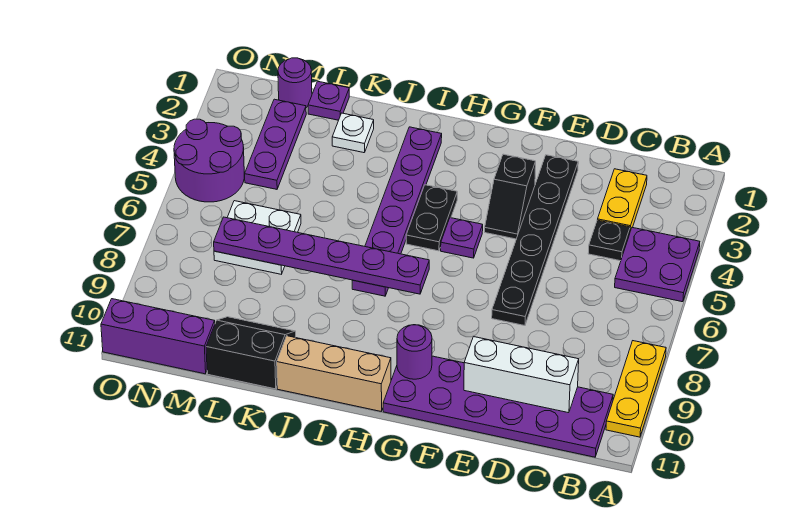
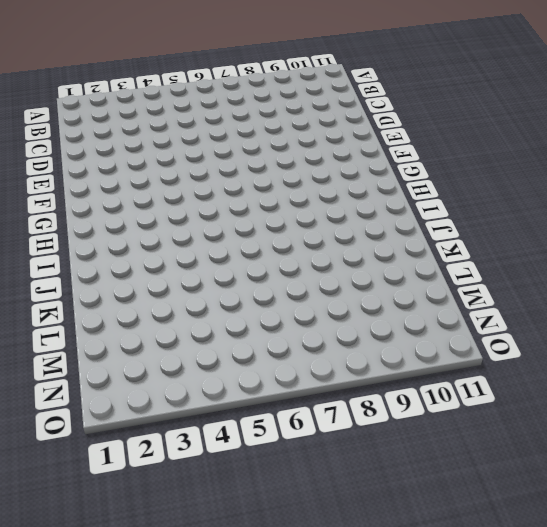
none -> purple 2x2 plate [615,227,700,302]
none -> yellow 1x3 plate [606,341,666,437]
none -> purple 2x6 plate [383,356,613,457]

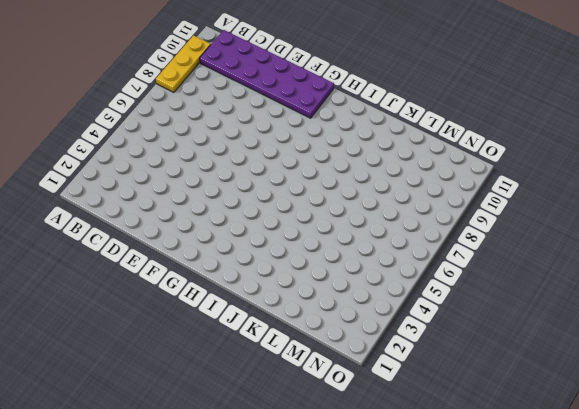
none -> purple 2x2 plate [615,227,700,302]
none -> yellow 1x2 plate [598,169,647,231]
none -> black 1x1 plate [588,220,630,261]

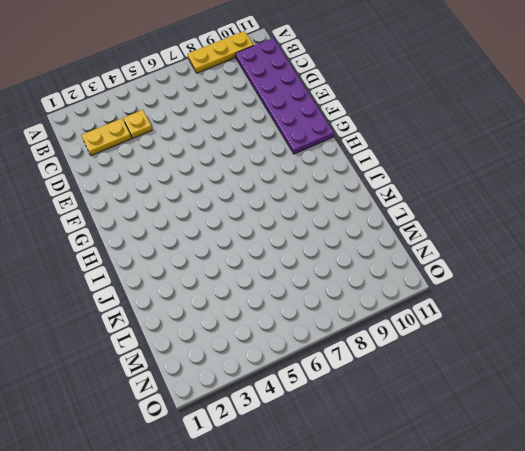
yellow 1x1 plate [123,110,152,138] -> black 1x1 plate [588,220,630,261]
none -> purple 2x2 plate [615,227,700,302]
none -> black 1x6 plate [492,155,578,326]
none -> black 1x2 slope [485,154,536,239]

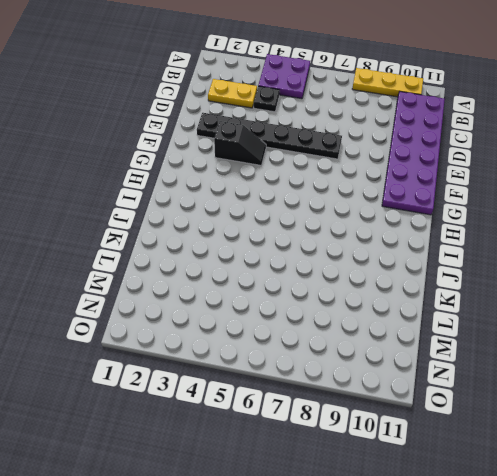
none -> purple 1x1 plate [441,218,483,258]
none -> black 1x2 plate [406,185,457,251]
none -> tan 1x3 brick [277,336,391,411]

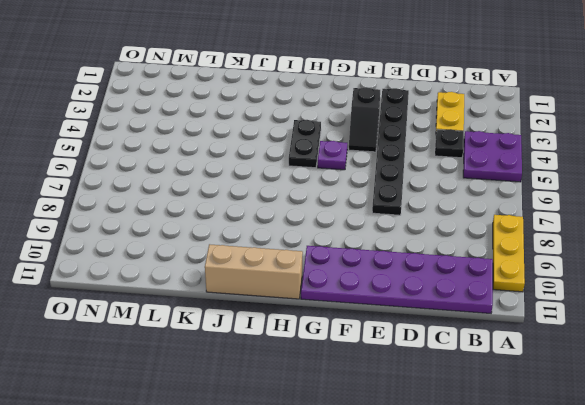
none -> purple 1x6 plate [352,127,442,296]
none -> white 1x1 plate [332,113,374,153]
none -> black 2x2 slope [206,317,296,389]

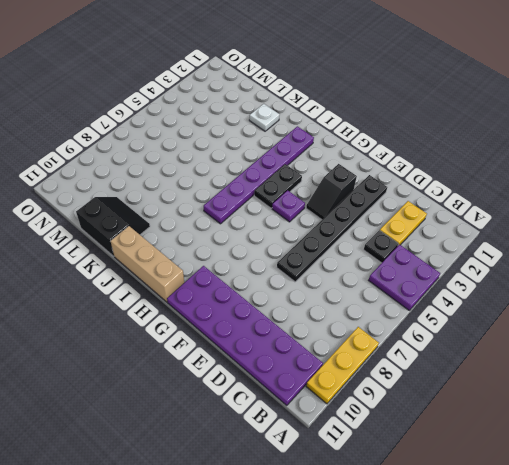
none -> purple 1x1 plate [308,81,349,120]
none -> white 2x2 plate [214,201,301,274]
none -> purple 1x1 round brick [278,58,312,108]

